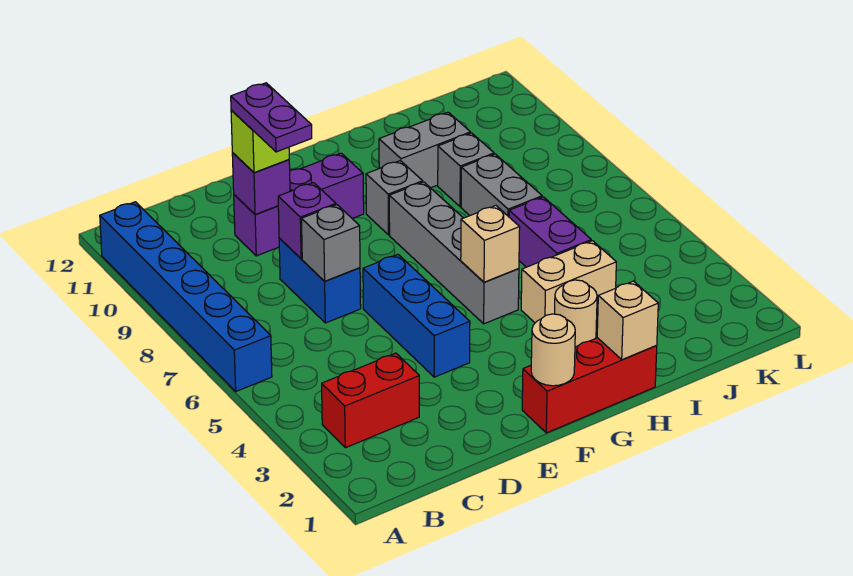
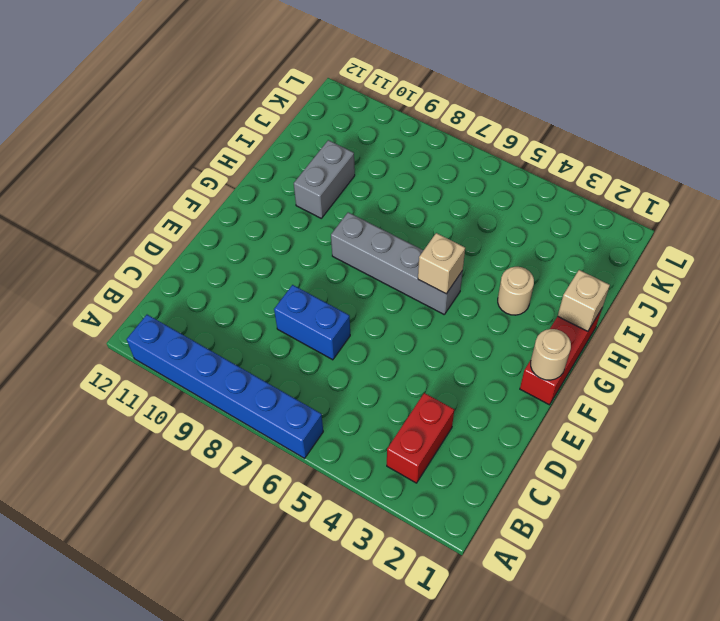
none -> purple 1x3 brick [234,153,364,256]
none -> blue 1x3 brick [363,255,470,377]
none -> grey 1x1 brick [366,161,423,235]

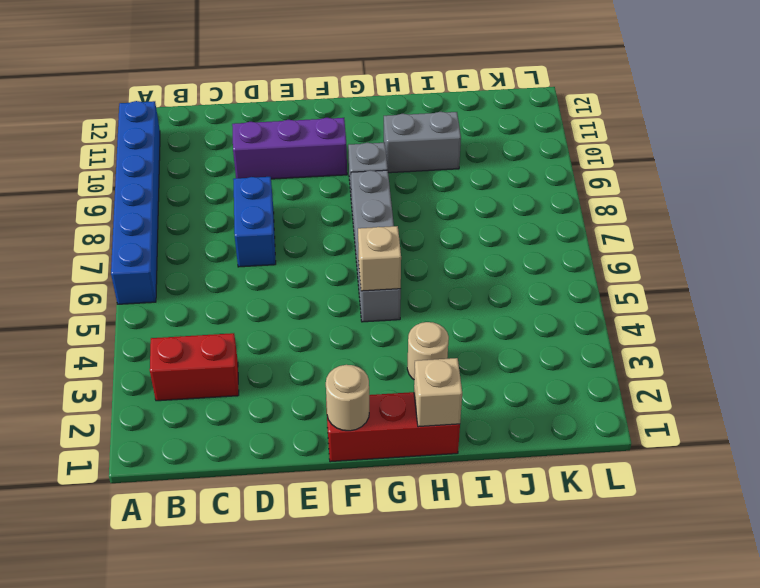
none -> blue 1x3 brick [363,255,470,377]
none -> tan 1x2 brick [521,241,616,323]
none -> purple 1x2 brick [509,197,591,267]

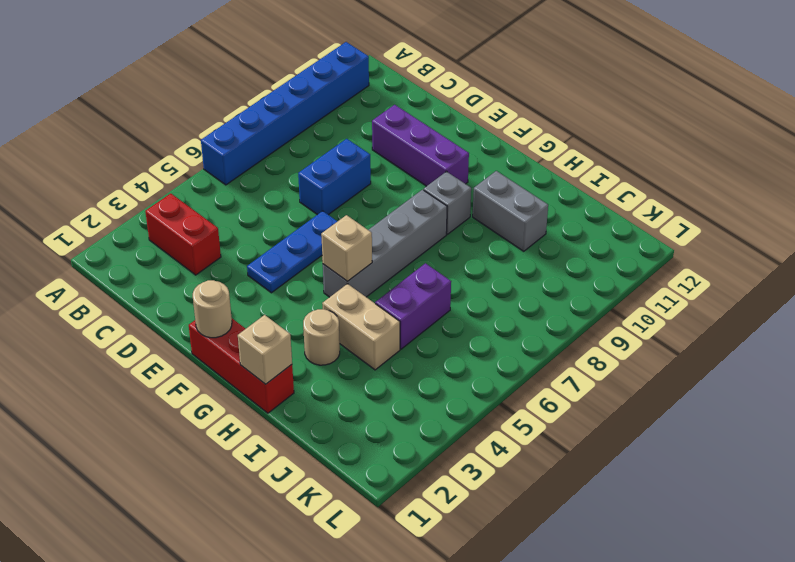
blue 1x3 plate [247,211,337,293] -> blue 1x3 brick [363,255,470,377]
none -> grey 1x2 brick [461,154,542,217]
none -> grey 1x1 brick [438,133,494,207]
none -> grey 1x1 brick [302,205,360,281]

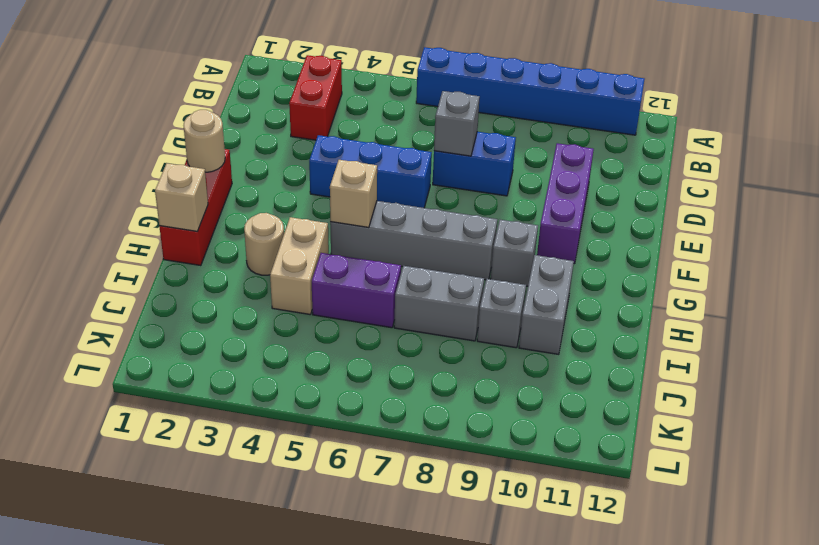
none -> purple 1x1 brick [278,183,336,259]
none -> purple 1x1 brick [232,153,290,215]
none -> lime 1x1 brick [231,110,289,173]

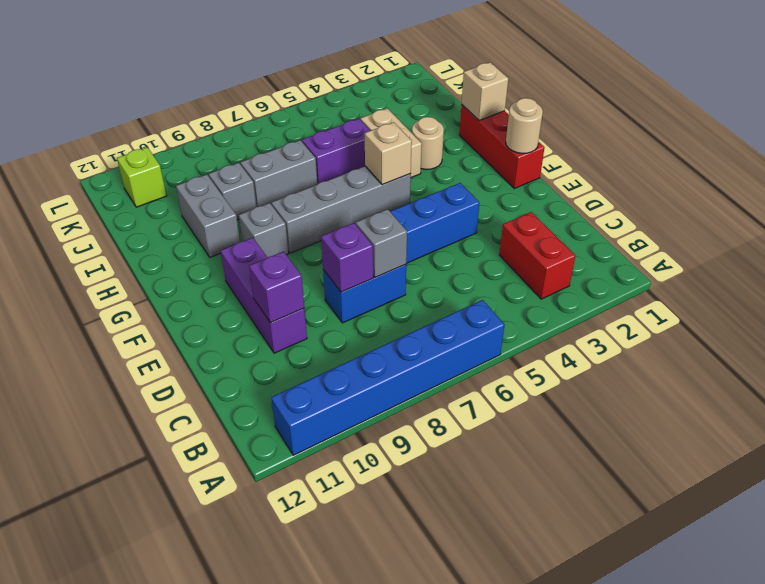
lime 1x1 brick [117,147,166,207] -> lime 1x1 brick moved to [231,110,289,173]
none -> purple 1x2 plate [231,83,312,152]

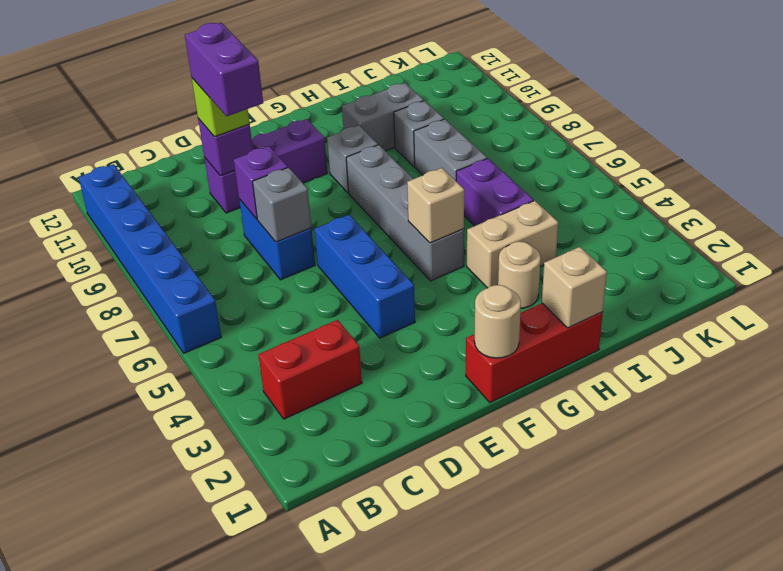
purple 1x2 brick [185,23,263,116] -> purple 1x2 plate [231,83,312,152]

